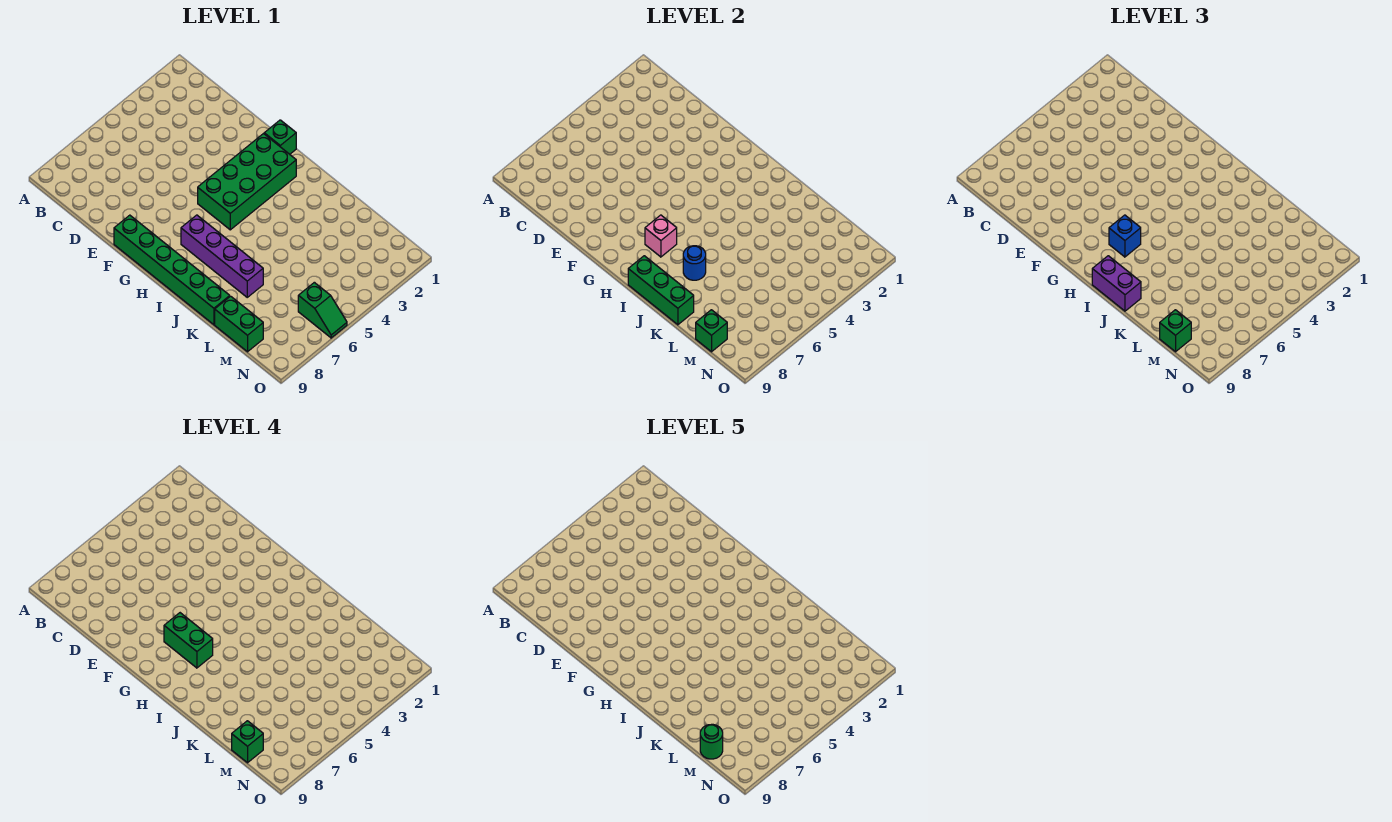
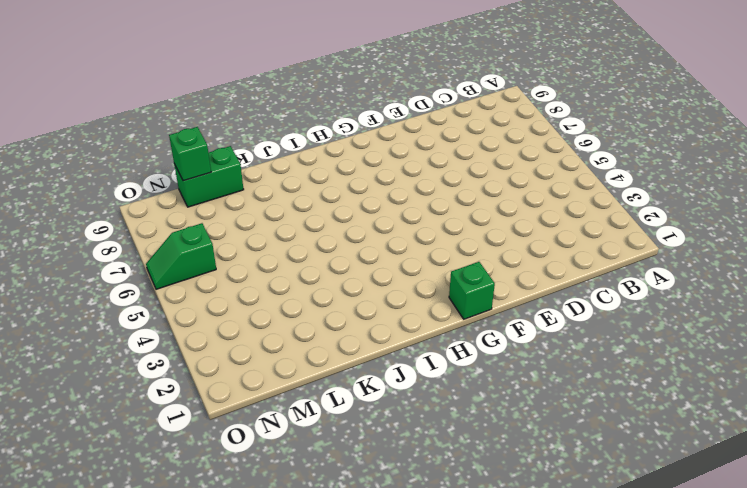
none -> green 1x6 brick [114,215,230,325]
none -> green 2x4 brick [198,134,296,230]
none -> purple 1x4 brick [181,215,263,297]

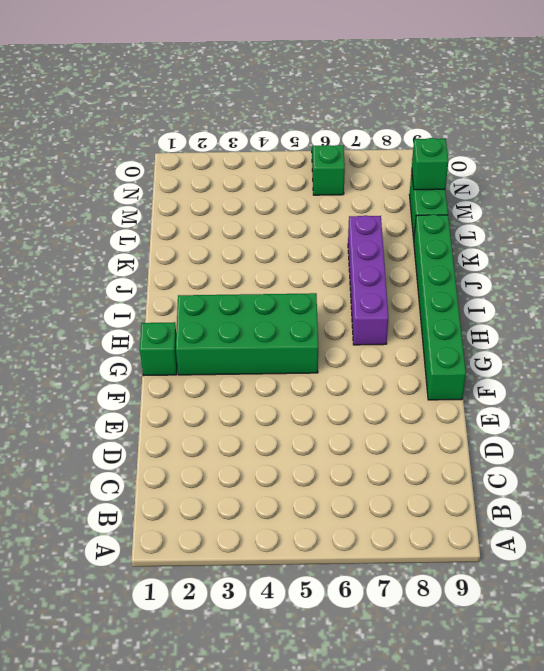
none -> pink 1x1 brick [645,215,677,257]
none -> green 1x3 brick [628,256,694,325]
none -> blue 1x1 round brick [683,246,706,280]

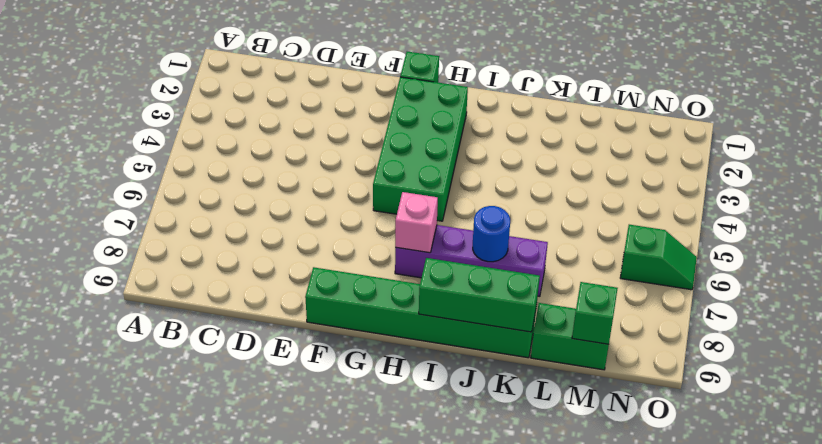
none -> blue 1x1 brick [1109,215,1141,257]
none -> purple 1x2 brick [1092,256,1141,311]
none -> green 1x1 brick [1160,310,1191,352]

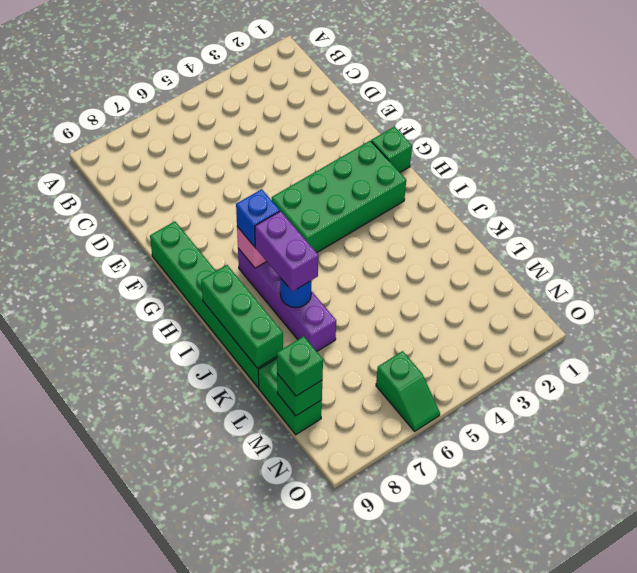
purple 1x2 brick [255,211,318,291] -> purple 1x2 brick moved to [1092,256,1141,311]
none -> green 1x2 brick [164,613,213,668]
none -> green 1x1 brick [232,721,263,763]
none -> green 1x1 round brick [700,724,723,759]

